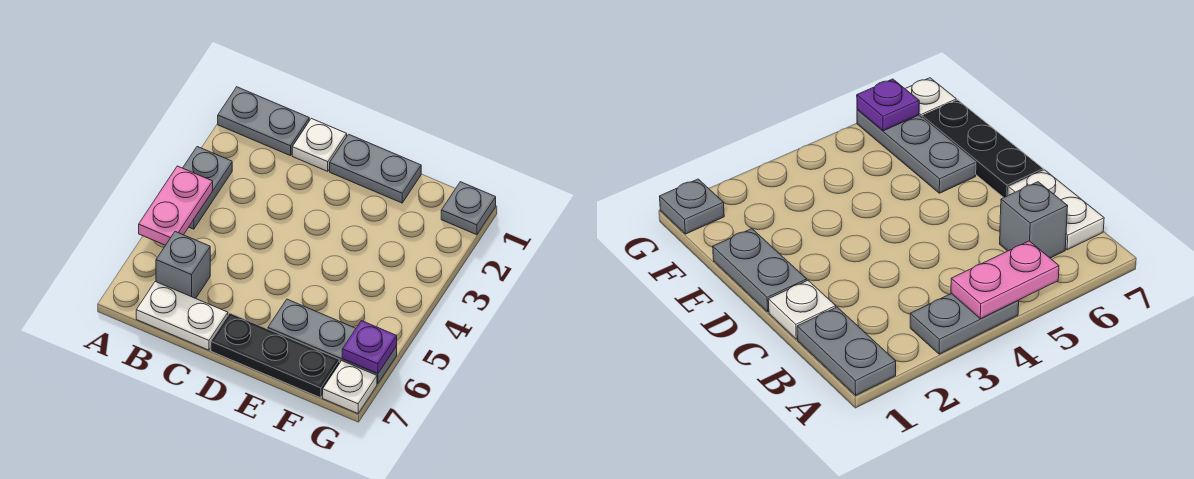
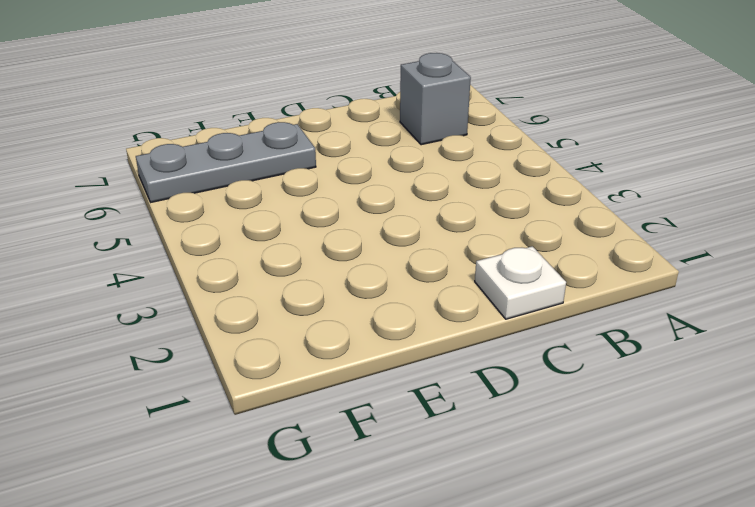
none -> grey 1x2 plate [218,87,309,156]
none -> grey 1x2 plate [183,147,232,229]
none -> white 1x2 plate [136,282,228,350]

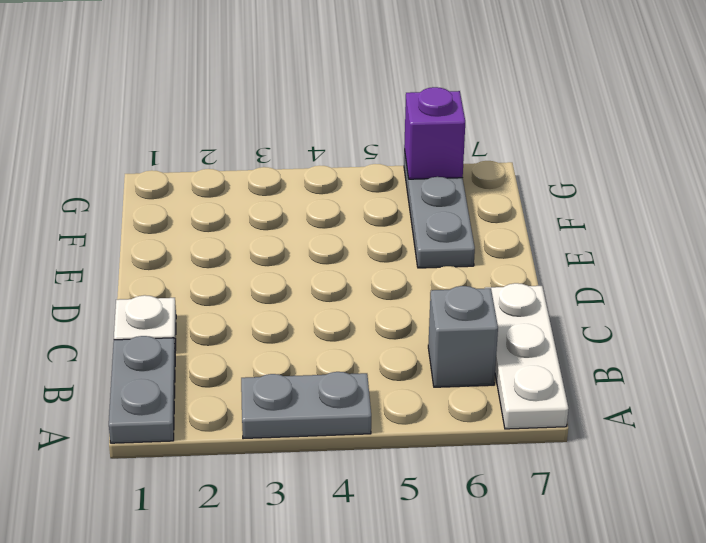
white 1x3 plate [486,283,569,429] -> white 1x2 plate [136,282,228,350]
purple 1x1 brick [404,87,465,179] -> purple 1x1 plate [342,321,397,374]
none -> grey 1x2 plate [330,134,421,203]
none -> black 1x3 plate [211,313,340,398]
none -> grey 1x1 plate [441,182,496,235]

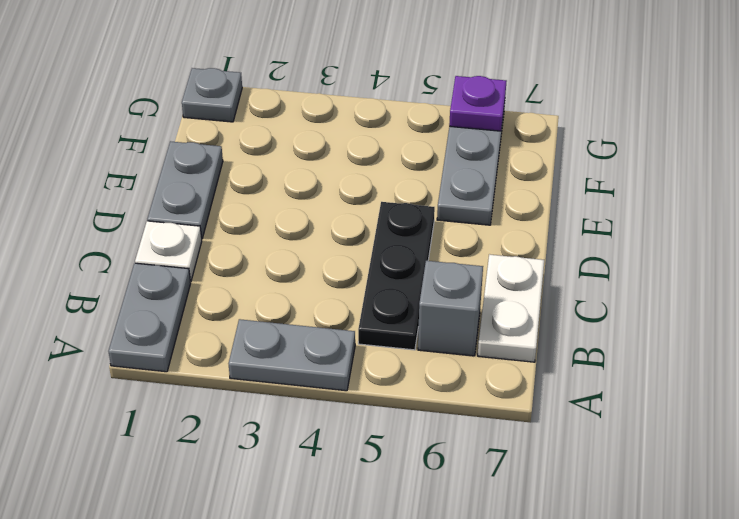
black 1x3 plate [358,202,435,350] -> black 1x3 plate moved to [211,313,340,398]
none -> white 1x1 plate [323,361,377,413]
none -> pink 1x2 plate [139,166,213,245]

